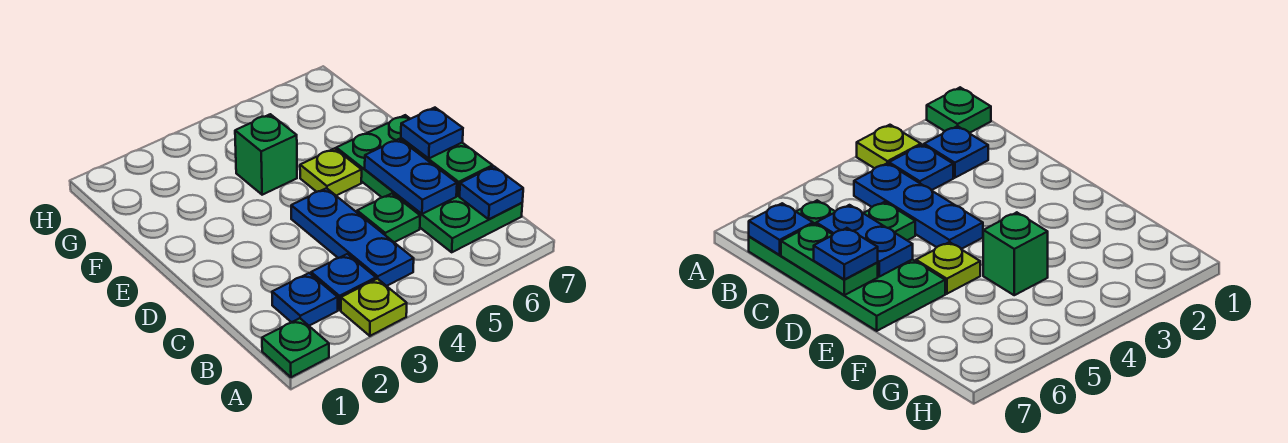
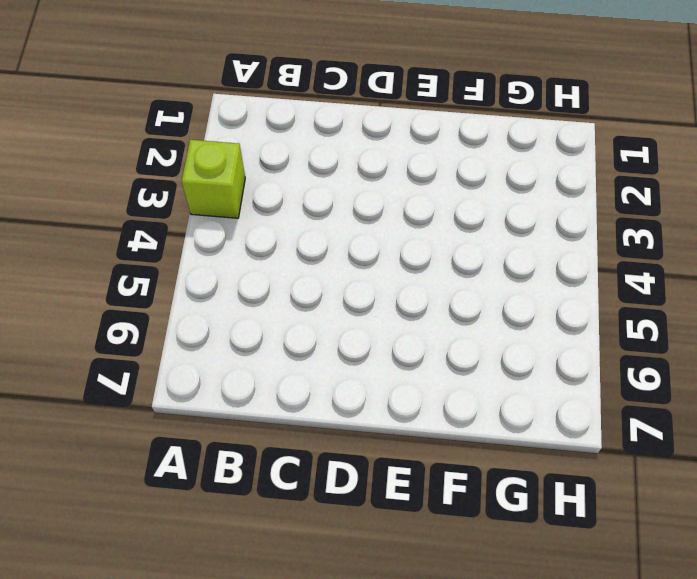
lime 1x1 brick [182,140,245,218] -> lime 1x1 plate [341,279,407,336]
none -> green 1x1 plate [262,318,329,377]
none -> blue 1x1 plate [272,273,338,326]
none -> blue 1x1 plate [311,254,376,310]

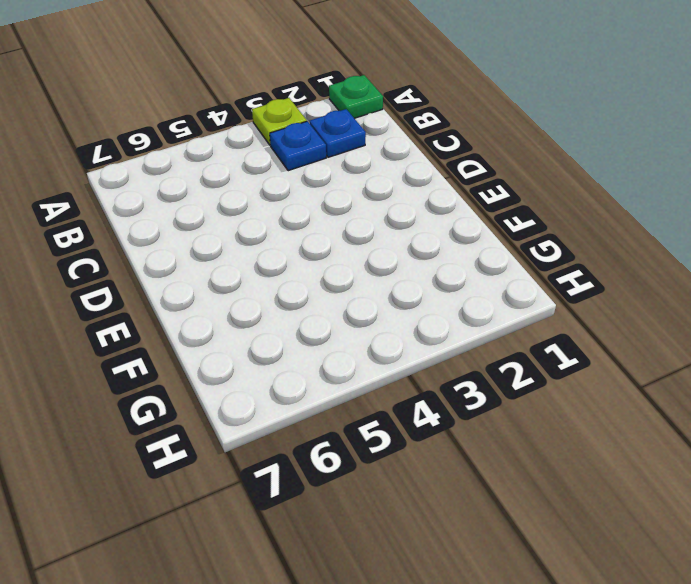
none -> blue 1x3 plate [291,188,414,286]
none -> green 2x4 plate [336,115,522,252]
none -> green 1x1 plate [357,194,420,242]

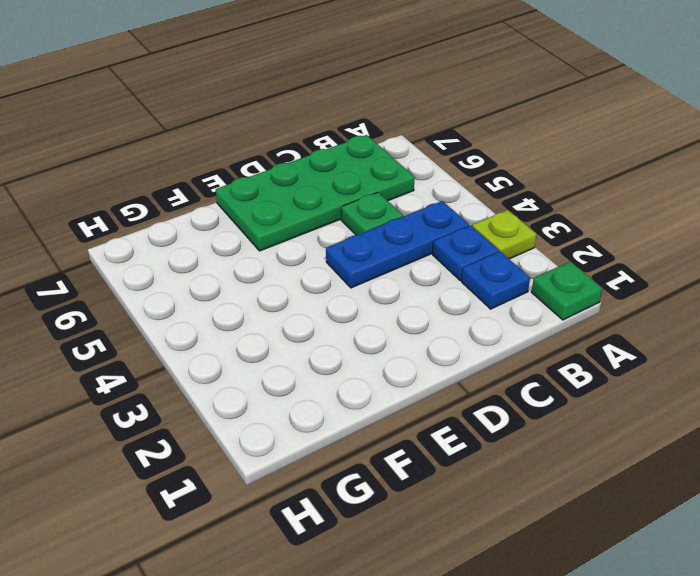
none -> lime 1x1 plate [300,148,362,196]
none -> green 1x1 brick [235,114,297,195]
none -> blue 1x1 plate [460,167,523,219]

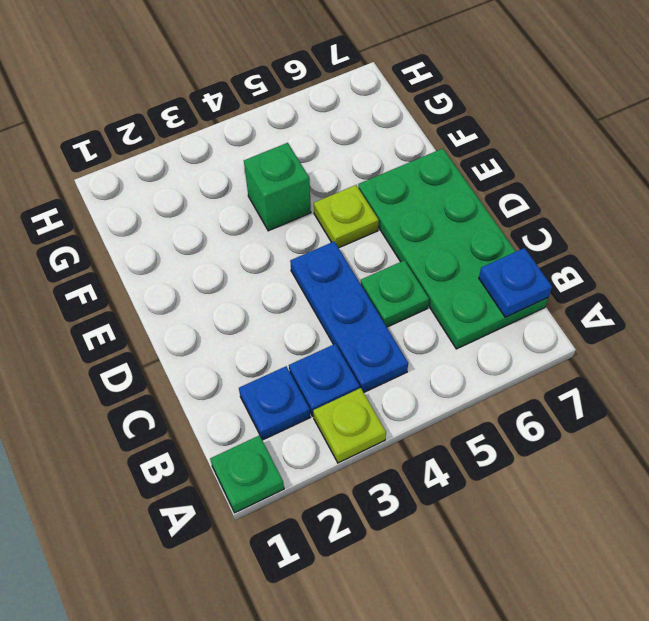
none -> blue 1x2 plate [365,139,457,214]
none -> green 1x2 plate [401,138,493,196]
none -> blue 1x1 plate [401,108,463,159]

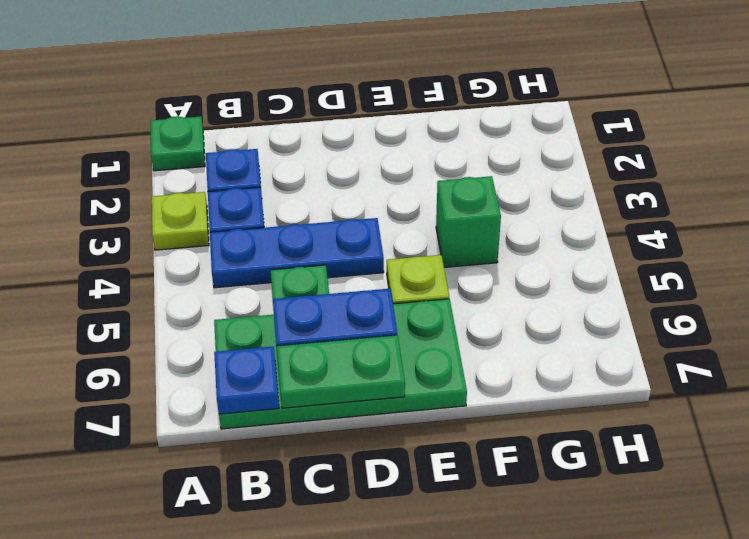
none -> blue 1x1 plate [401,108,463,159]

